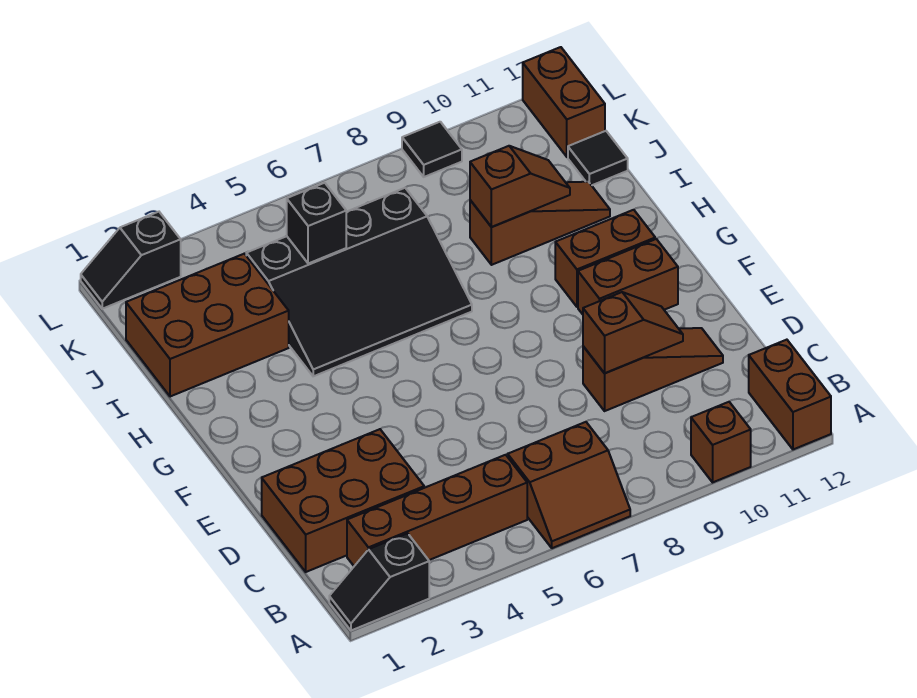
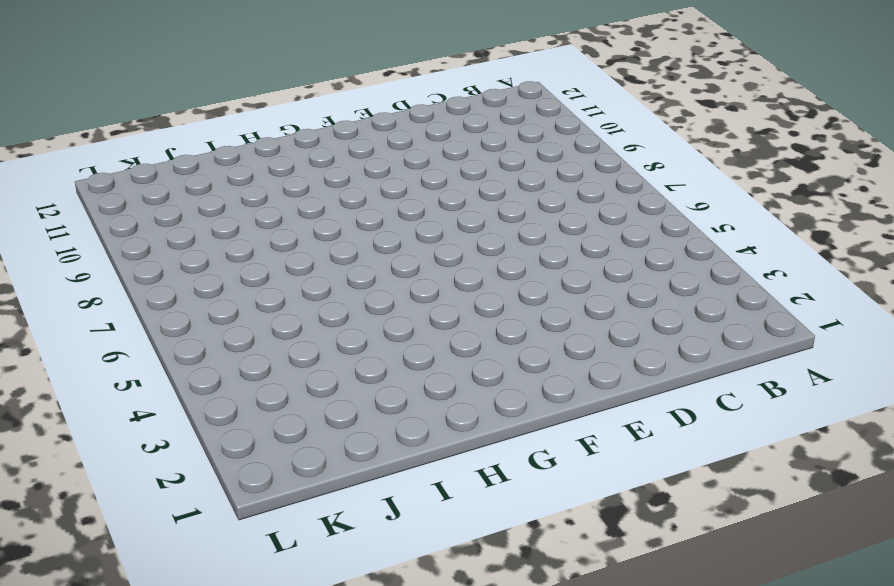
none -> black 1x2 slope [329,533,429,631]
none -> brown 2x2 slope [508,422,630,548]
none -> brown 1x1 brick [691,402,751,482]

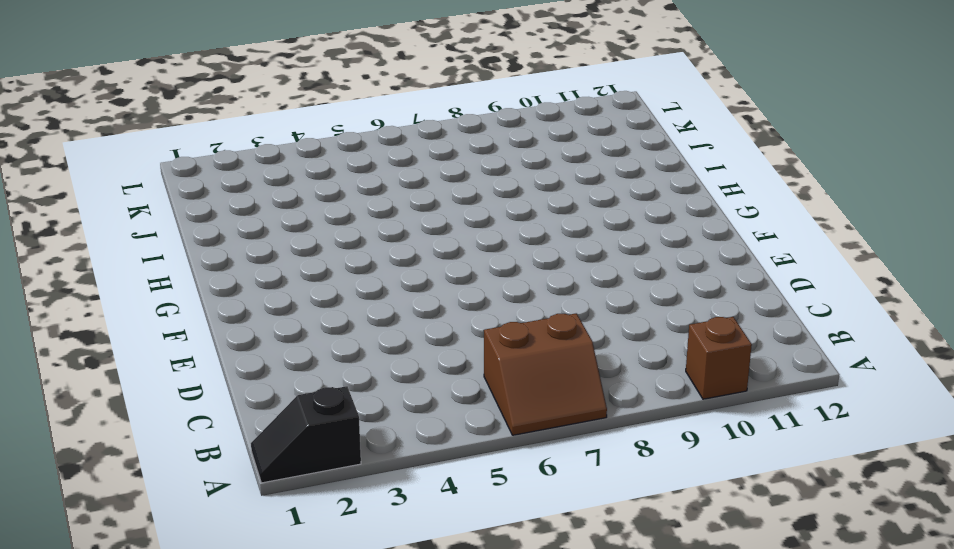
none -> brown 1x2 brick [749,340,831,449]
none -> brown 1x4 brick [347,455,527,566]
none -> brown 2x3 brick [262,429,424,572]

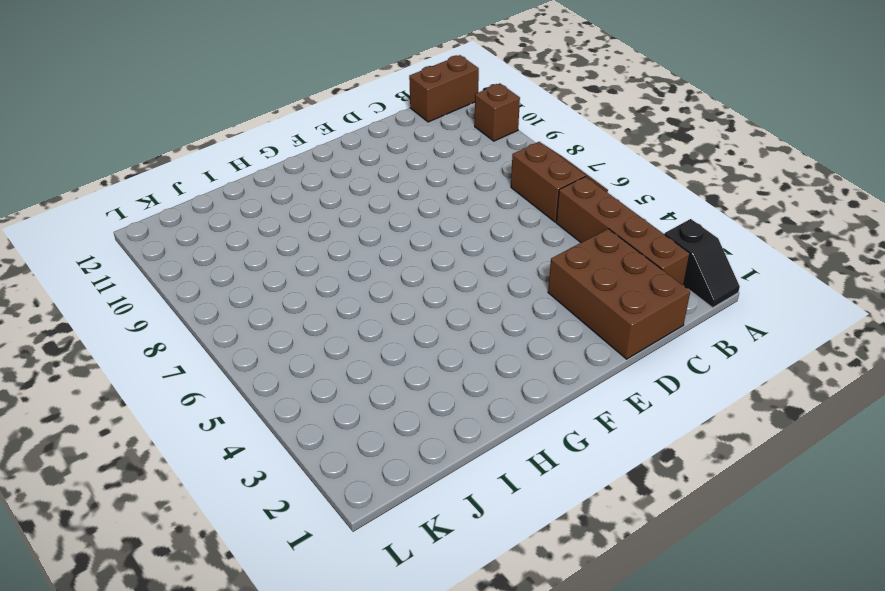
none -> brown 1x3 slope [583,328,723,411]
none -> brown 1x2 brick [578,239,678,314]
none -> brown 1x2 brick [555,210,655,307]

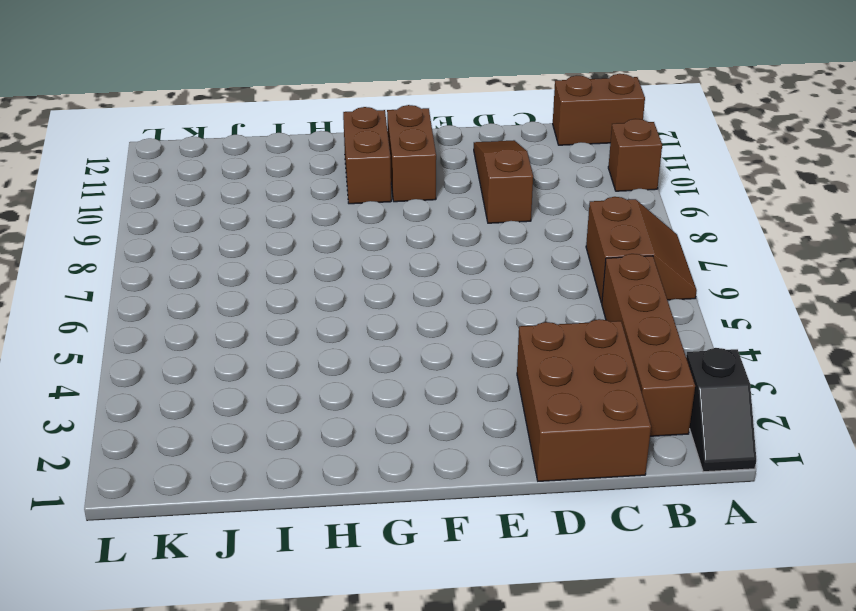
none -> black 3x4 slope [246,188,472,376]
none -> brown 2x3 brick [126,254,289,397]
none -> brown 1x3 slope [470,182,610,265]

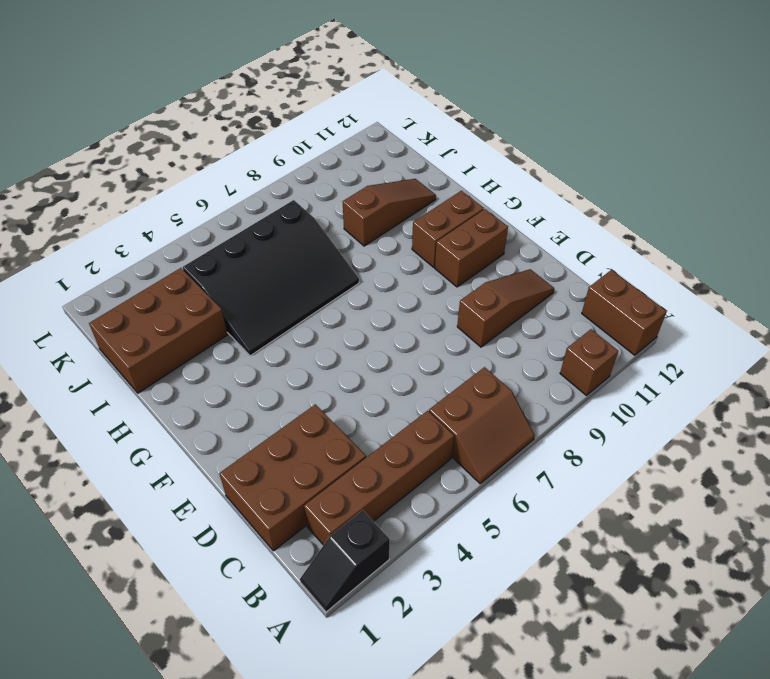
none -> black 1x1 tile [568,131,628,185]
none -> brown 1x2 brick [523,47,605,157]
none -> black 1x2 slope [81,212,181,309]

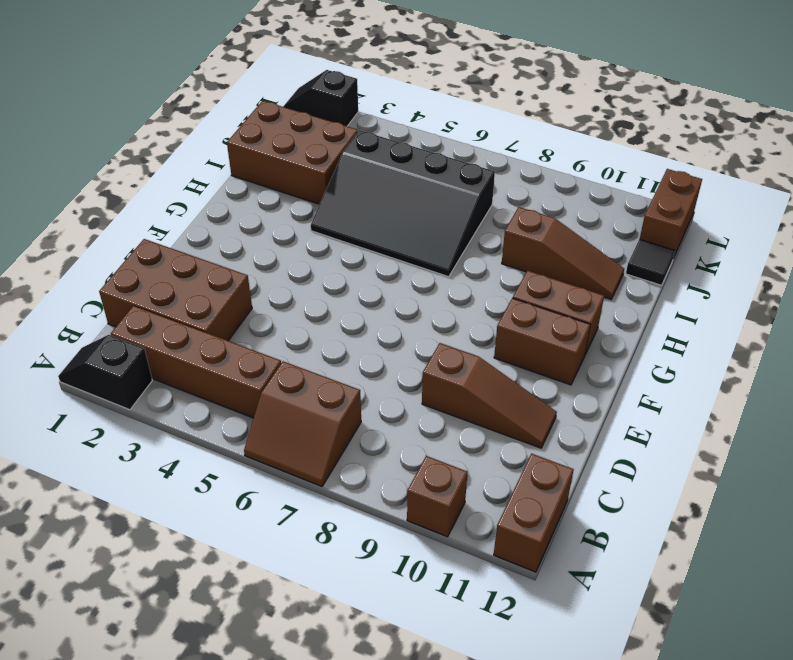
none -> black 1x1 tile [402,122,462,177]
none -> brown 1x2 slope [583,292,683,373]
none -> brown 1x2 slope [470,146,570,227]

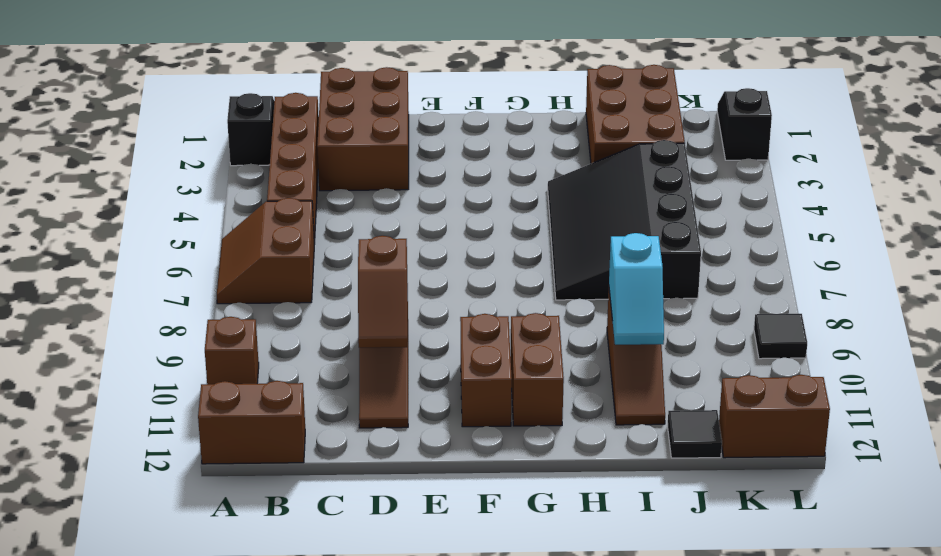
cyan 1x2 slope [609,233,664,345] -> brown 1x2 slope [470,146,570,227]
none -> black 1x1 brick [287,183,346,264]

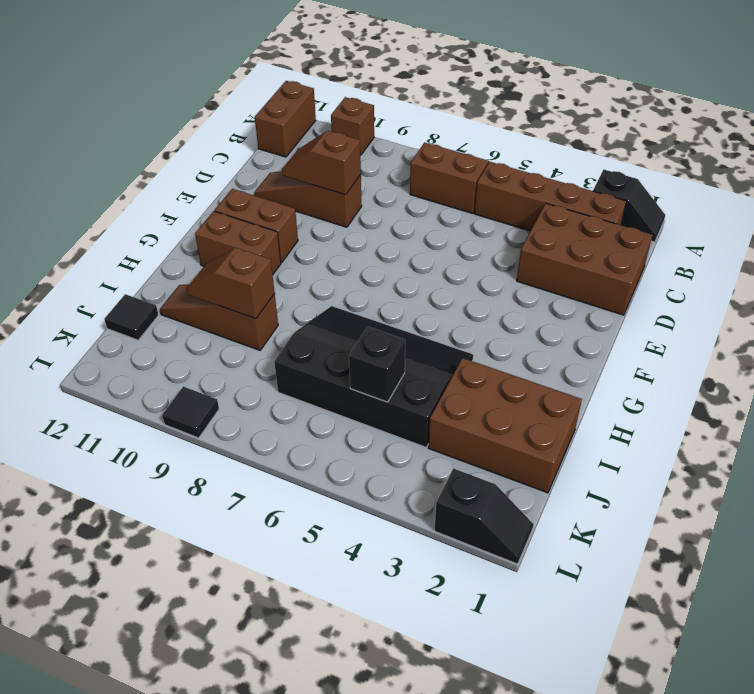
none -> brown 1x2 brick [523,47,605,157]

